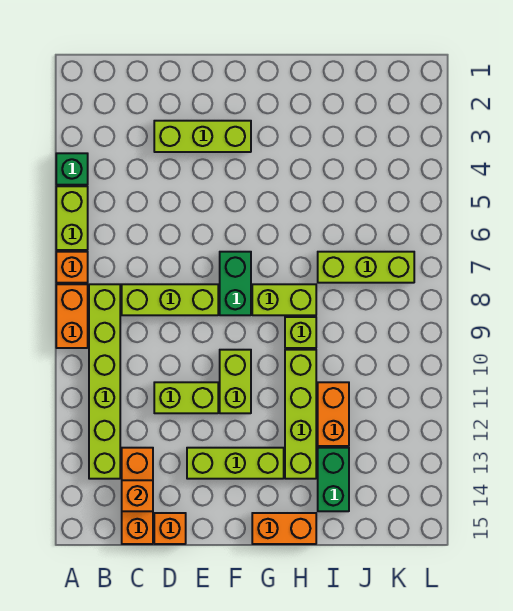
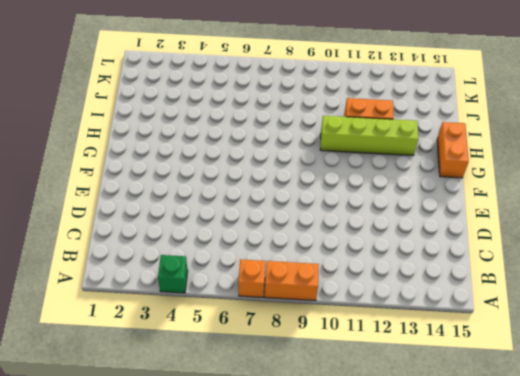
none -> lime 1x2 brick [56,186,88,250]
none -> lime 1x6 brick [89,284,120,479]
none -> lime 1x3 brick [122,284,218,315]

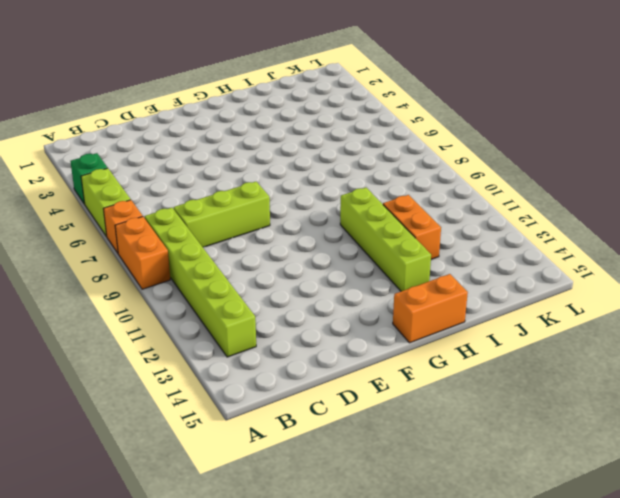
none -> orange 1x3 brick [122,448,153,544]
none -> lime 1x3 brick [154,121,251,152]
none -> lime 1x2 brick [154,382,218,413]

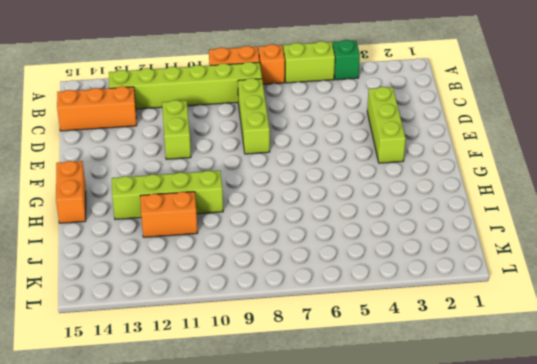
none -> orange 1x1 brick [154,513,186,544]
none -> lime 1x3 brick [187,448,284,479]
none -> green 1x2 brick [220,252,251,315]

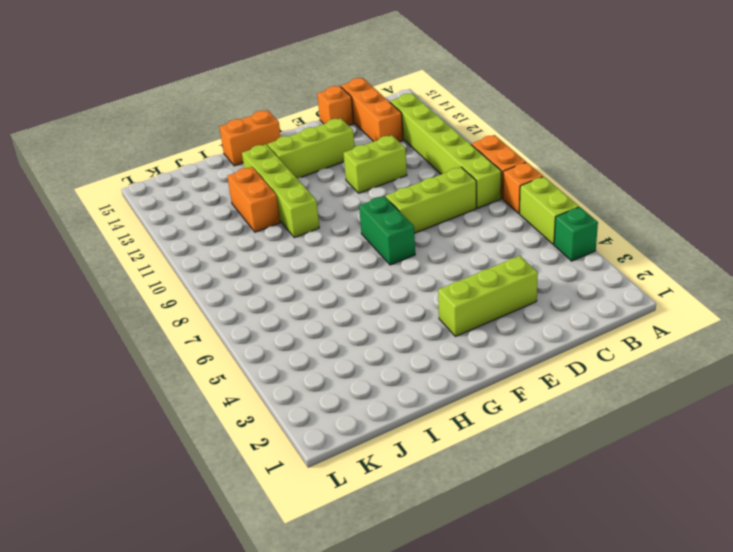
none -> lime 1x2 brick [220,350,251,413]
none -> lime 1x2 brick [252,284,316,315]
none -> lime 1x1 brick [285,317,316,348]

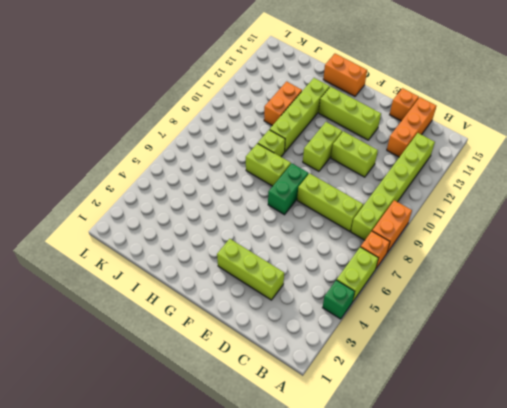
none -> lime 1x3 brick [318,252,414,283]
none -> green 1x2 brick [318,448,349,511]
none -> orange 1x1 brick [122,480,153,511]

